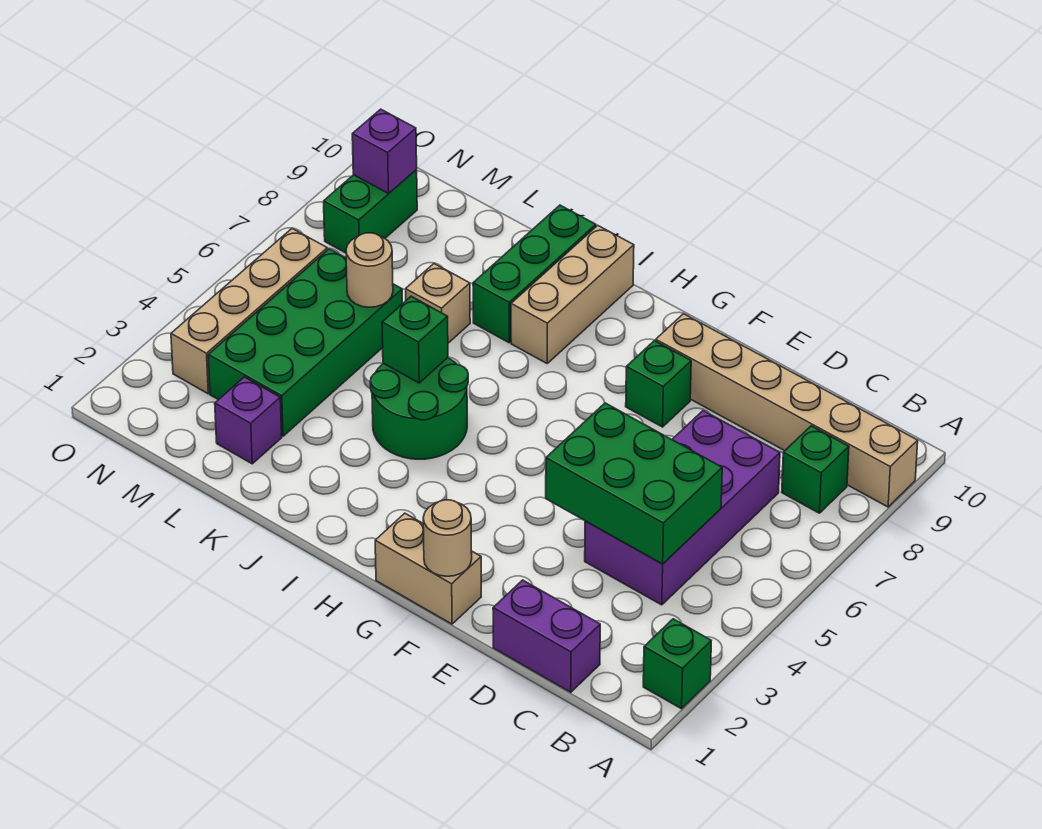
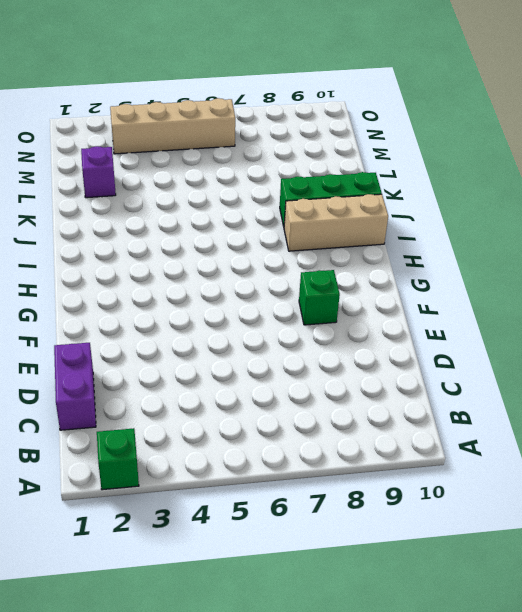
none -> tan 1x6 brick [656,314,918,507]
none -> green 1x1 brick [782,426,849,513]
none -> purple 2x4 brick [585,411,780,605]

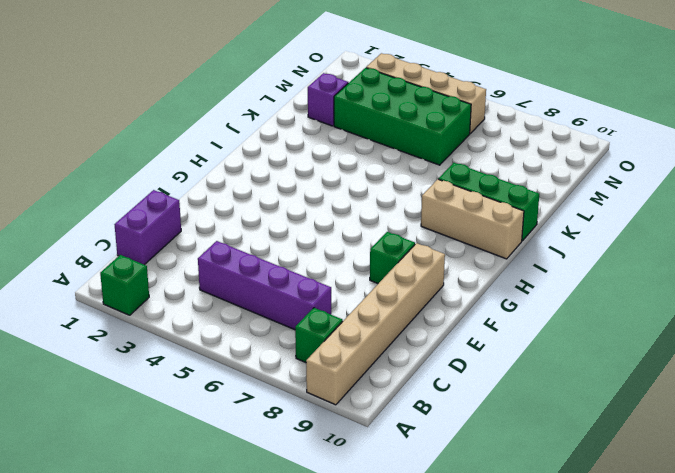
purple 1x4 brick [198,241,331,330] -> purple 2x4 brick [585,411,780,605]
none -> tan 1x2 brick [375,513,481,624]
none -> green 2x2 round brick [370,358,468,459]
none -> tan 1x1 brick [406,264,470,343]

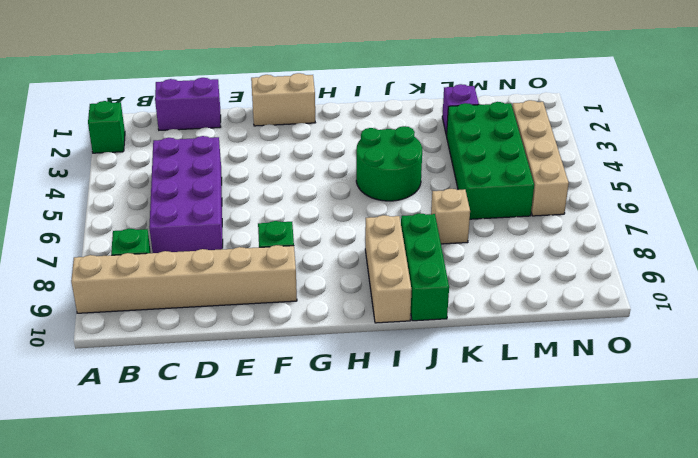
none -> green 1x2 brick [324,170,417,253]
none -> green 2x3 brick [546,403,722,564]
none -> tan 1x1 round brick [423,500,472,576]

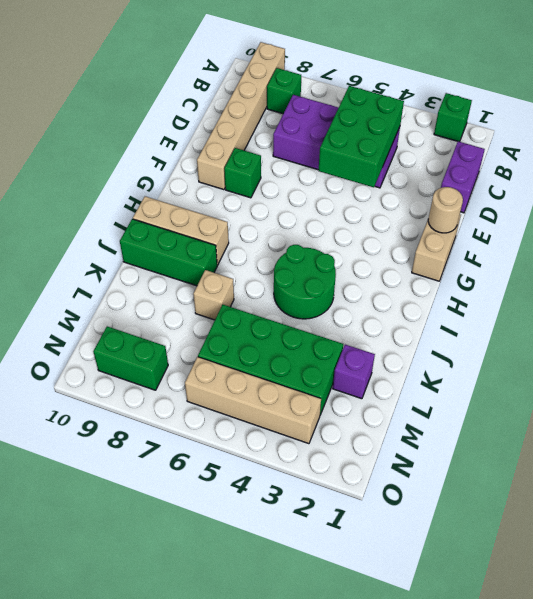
none -> green 1x1 brick [382,296,448,383]
none -> tan 1x1 round brick [346,233,393,307]
none -> purple 1x1 brick [352,109,417,194]

